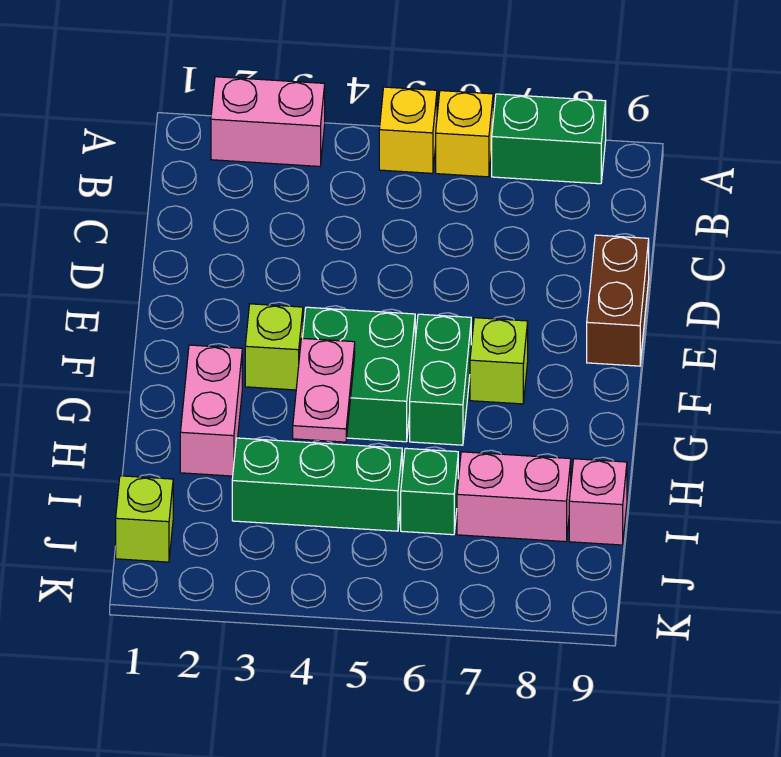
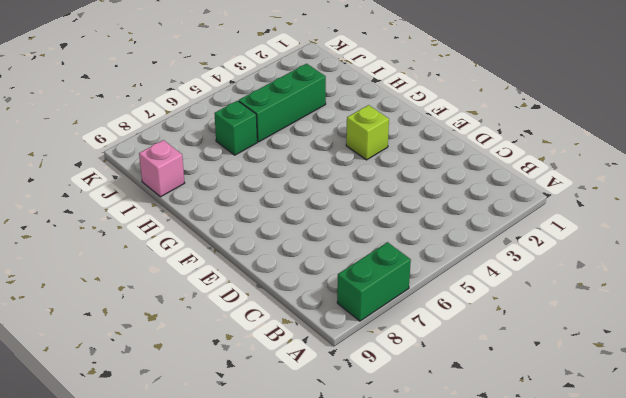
none -> pink 1x2 brick [211,77,325,166]
none -> yellow 1x1 brick [379,87,437,173]
none -> yellow 1x1 brick [436,91,493,177]

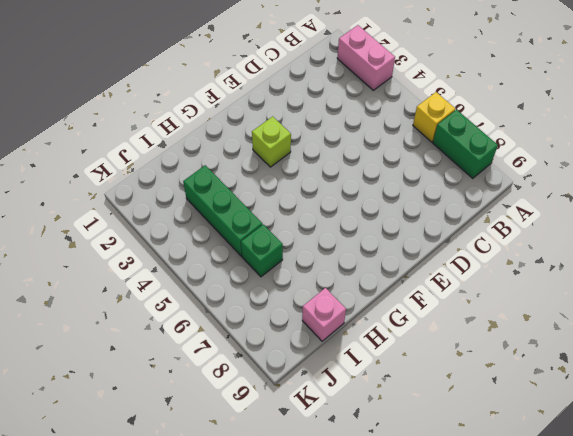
none -> yellow 1x1 brick [379,87,437,173]
none -> brown 1x2 brick [587,235,649,366]
none -> green 2x2 brick [303,307,415,442]

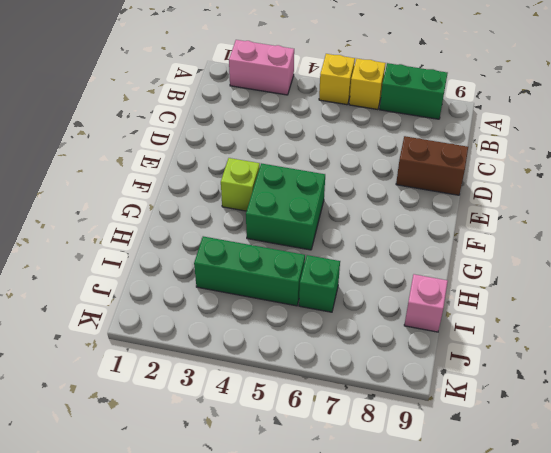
brown 1x2 brick [396,136,468,195] -> brown 1x2 brick turned to [587,235,649,366]
none -> green 1x2 brick [410,314,471,445]
none -> lime 1x1 brick [470,318,528,404]
none -> pink 1x2 brick [180,345,242,476]

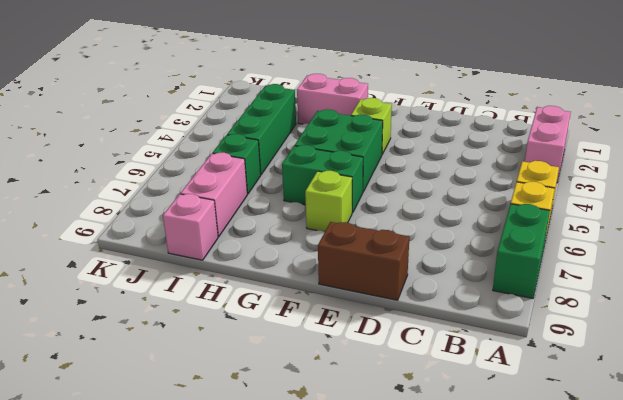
none -> lime 1x1 brick [116,476,173,562]
none -> pink 1x2 plate [293,338,355,442]

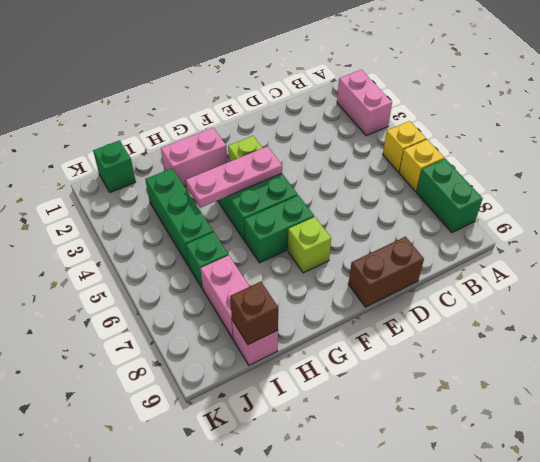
pink 1x3 plate [186,146,282,208] -> pink 1x2 plate [293,338,355,442]
brown 1x1 brick [230,282,278,345] -> none
green 1x1 brick [93,140,136,192] -> lime 1x1 brick [116,476,173,562]

